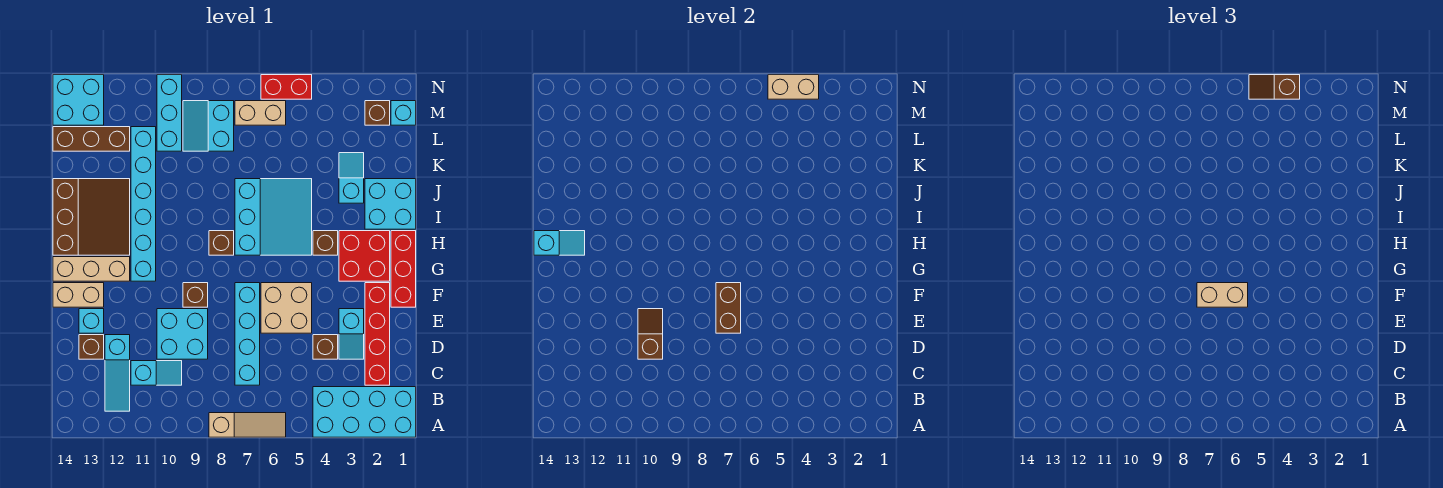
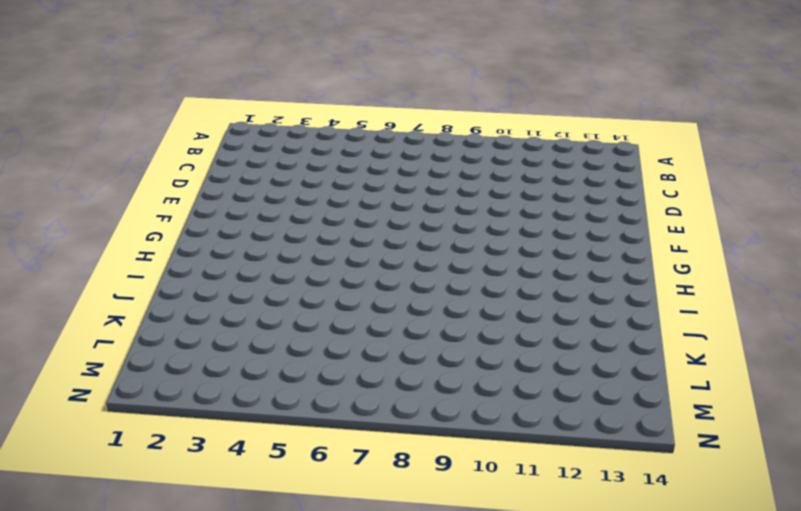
none -> cyan 2x4 brick [313,387,416,437]
none -> tan 1x3 slope [209,413,286,437]
none -> cyan 1x3 slope [105,335,130,411]
none -> red 1x4 brick [365,283,390,385]

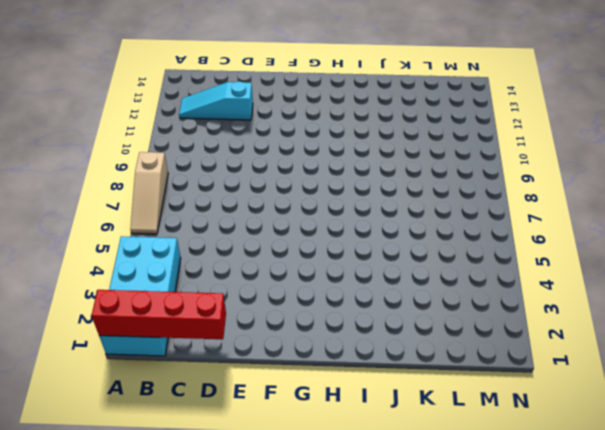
red 1x4 brick [92,290,226,339] -> red 1x4 brick moved to [365,283,390,385]
none -> cyan 1x4 brick [235,283,260,385]
none -> cyan 1x2 slope [131,361,182,385]
none -> cyan 1x2 slope [339,309,364,359]
none -> brown 1x1 brick [313,335,338,359]

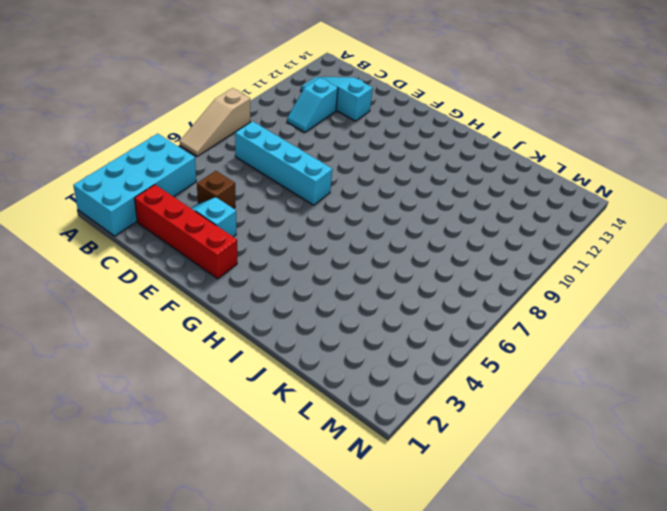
none -> cyan 2x2 brick [157,309,208,359]
none -> brown 1x1 brick [79,335,104,359]
none -> tan 2x2 brick [261,283,312,333]
none -> cyan 1x1 brick [79,309,104,333]

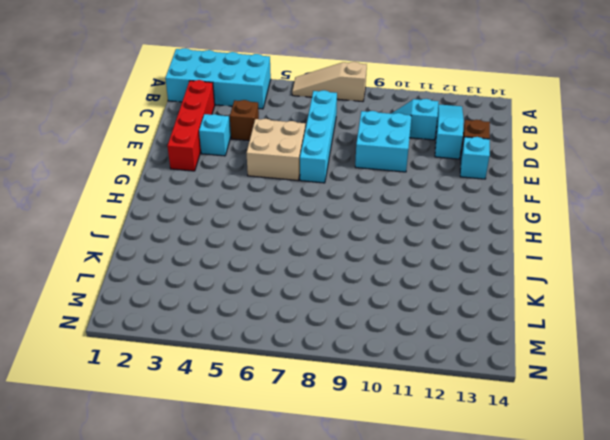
none -> red 1x3 brick [391,231,416,307]
none -> brown 1x1 brick [183,283,208,307]
none -> tan 1x2 brick [53,283,104,307]
none -> red 2x2 brick [339,231,390,281]

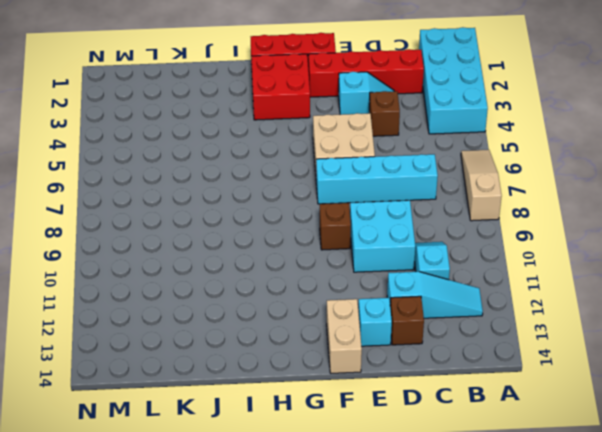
none -> cyan 1x6 brick [131,127,156,281]
none -> tan 1x3 brick [53,257,130,281]
none -> brown 1x1 brick [313,231,338,255]
none -> cyan 3x3 slope [235,179,312,255]

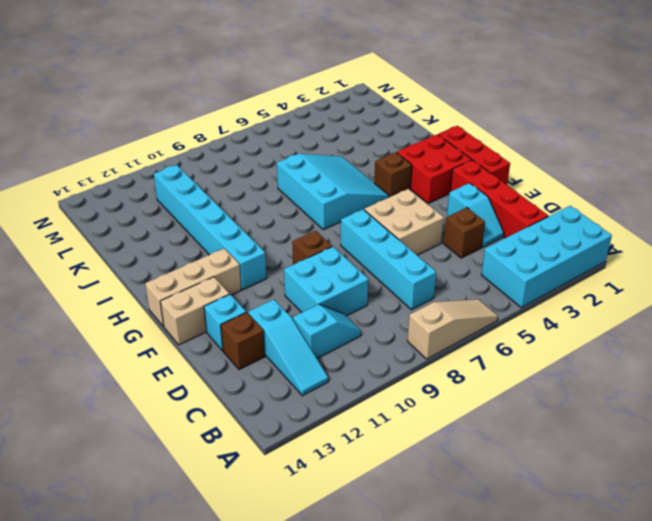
none -> brown 1x1 brick [209,231,234,255]
none -> brown 3x3 slope [53,179,130,255]
none -> cyan 2x2 brick [365,179,416,229]
none -> cyan 1x2 slope [339,153,364,203]

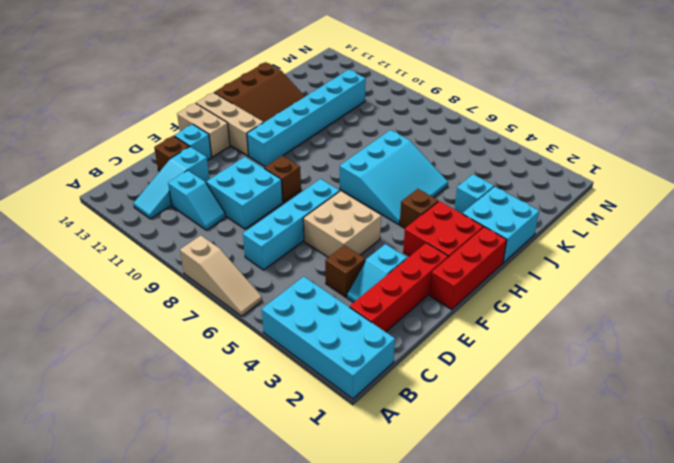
none -> brown 1x1 brick [209,231,234,255]
none -> cyan 2x2 slope [183,101,234,151]
none -> cyan 1x3 brick [157,75,182,151]
none -> brown 1x3 brick [53,127,130,151]

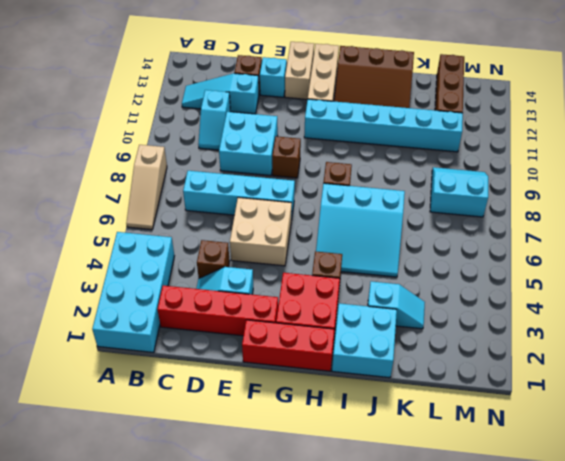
none -> cyan 1x3 brick [157,75,182,151]
none -> cyan 1x1 brick [391,101,416,125]
none -> brown 1x1 brick [365,101,390,125]
none -> tan 1x2 brick [235,101,286,125]

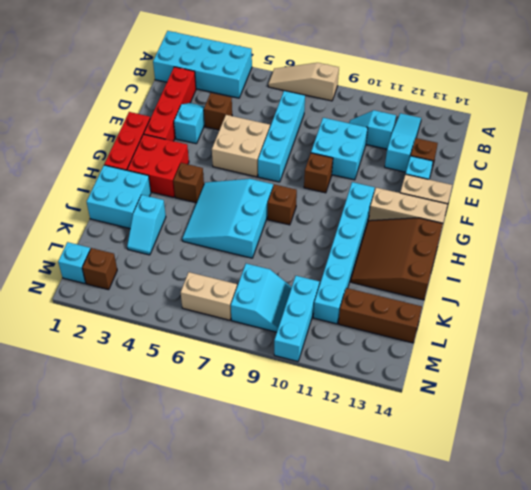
none -> cyan 2x2 brick [53,75,104,125]
none -> red 1x2 brick [261,75,312,99]
none -> brown 1x2 slope [638,309,663,359]
none -> brown 1x2 brick [716,283,741,333]

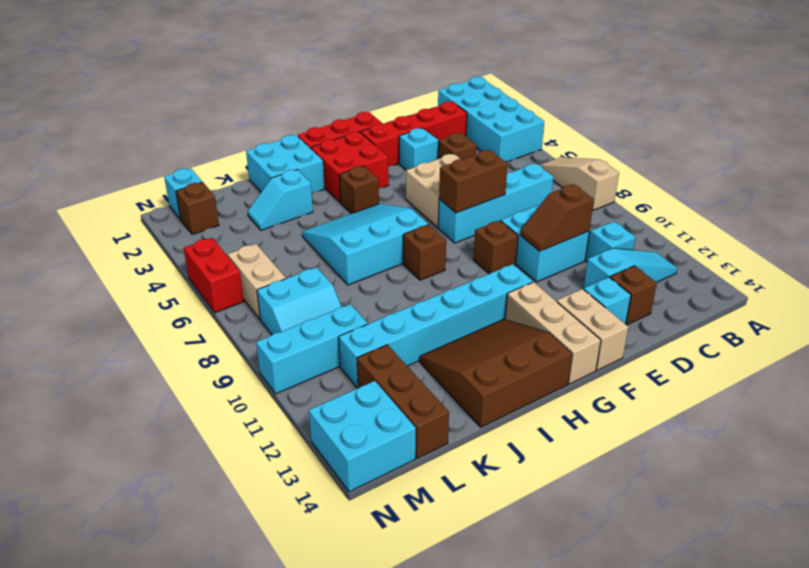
none -> cyan 1x2 slope [534,231,585,255]
none -> tan 1x2 brick [768,75,819,99]
none -> tan 1x2 brick [1197,283,1248,307]
none -> brown 1x2 slope [1249,75,1300,99]

